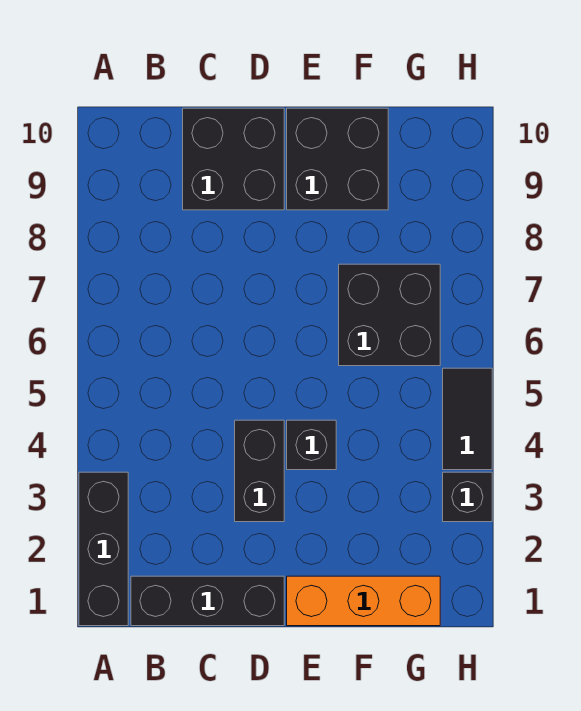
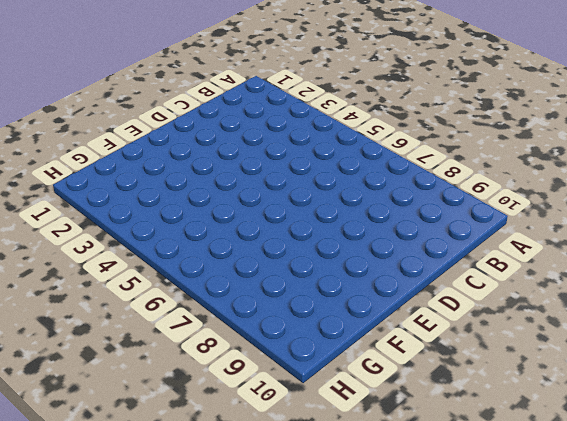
none -> black 1x3 brick [79,472,128,626]
none -> black 1x3 brick [131,576,284,626]

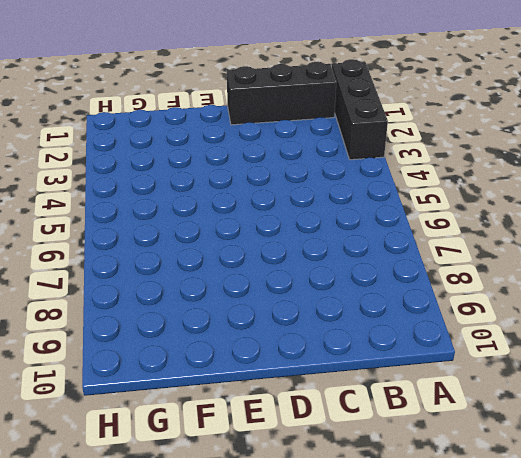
none -> black 2x2 brick [183,108,284,210]
none -> black 1x2 brick [235,420,284,522]

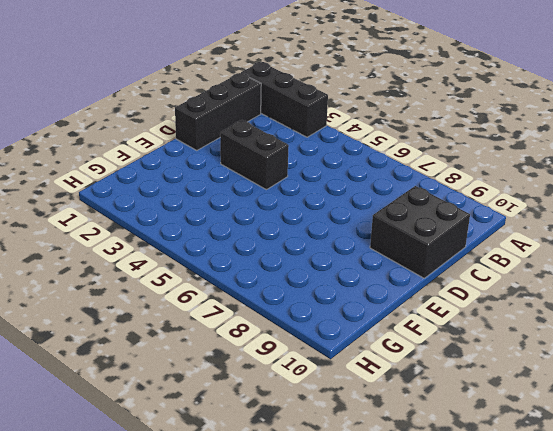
none -> orange 1x3 brick [287,576,440,626]
none -> black 1x1 brick [287,420,336,470]

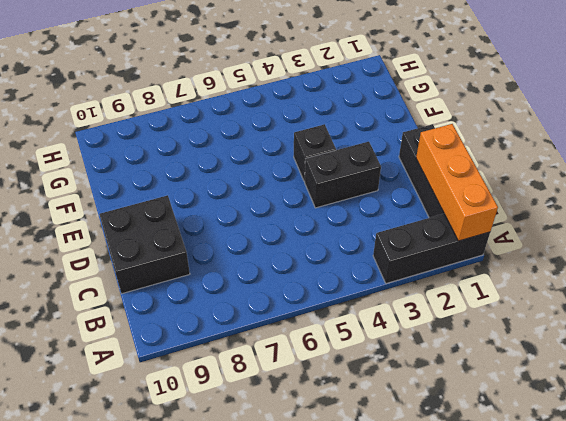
orange 1x3 brick [416,124,498,241] -> orange 1x3 brick moved to [287,576,440,626]
none -> black 2x2 brick [287,108,388,210]
none -> black 2x2 brick [339,264,440,366]

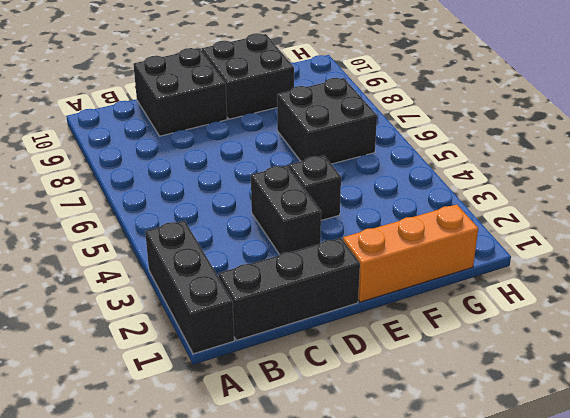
none -> black 1x1 brick [443,472,492,522]
none -> black 1x2 tile [443,368,492,470]

